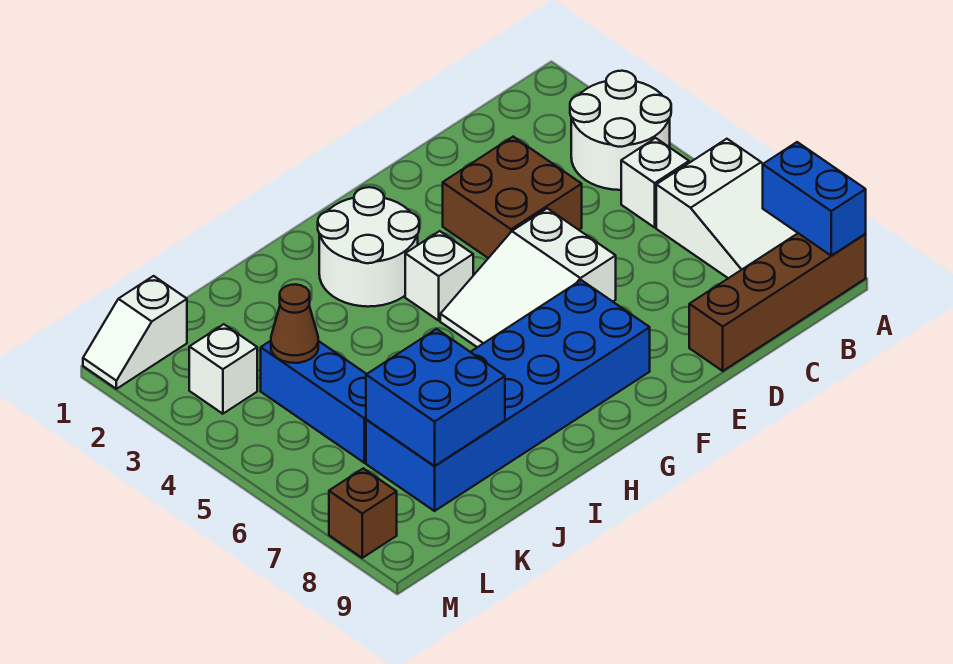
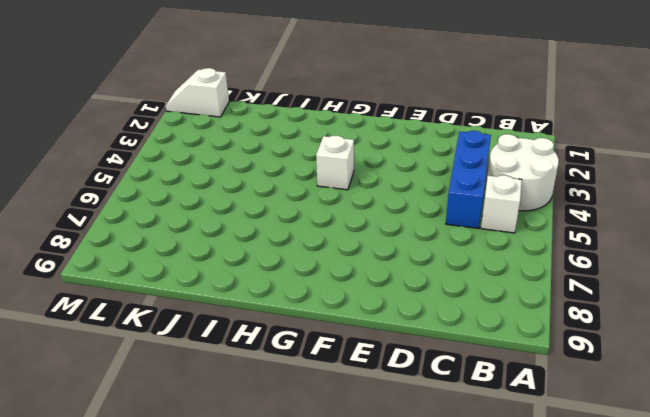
blue 1x3 brick [446,131,491,228] -> blue 1x3 brick moved to [261,341,366,463]
none -> white 2x3 slope [656,139,798,278]
none -> brown 1x4 brick [689,233,866,371]
none -> brown 2x2 brick [443,137,582,258]

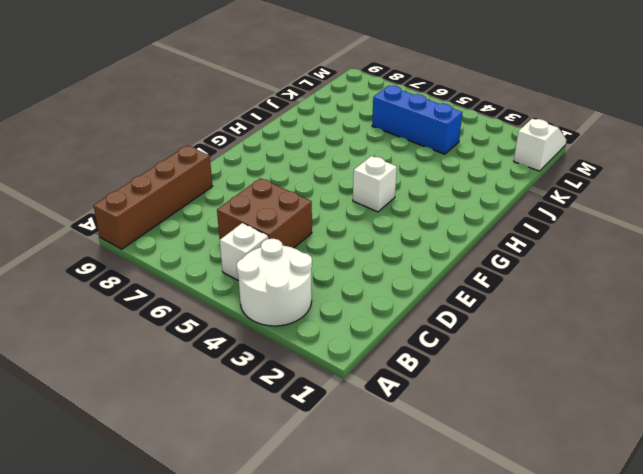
brown 2x2 brick [217,178,312,248] -> brown 2x2 brick moved to [443,137,582,258]
none -> white 2x3 slope [656,139,798,278]
none -> white 2x3 slope [440,208,616,347]
none -> blue 2x6 brick [366,280,650,511]

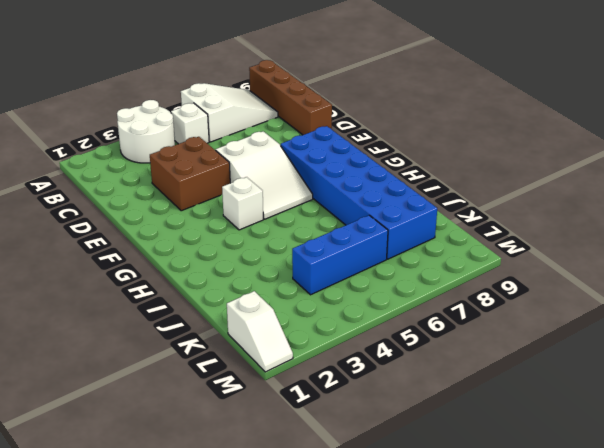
none -> white 2x2 round brick [318,187,419,307]
none -> white 1x1 brick [189,324,257,414]
none -> brown 1x1 brick [329,468,397,558]

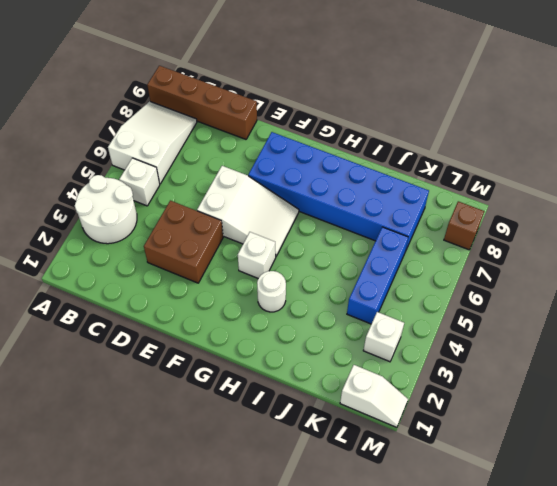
white 1x1 round brick [257,271,286,312] -> white 2x2 round brick [318,187,419,307]
none -> blue 1x2 brick [763,142,866,256]
none -> blue 2x2 brick [366,329,505,466]
none -> brown 1x1 cone [271,284,318,363]

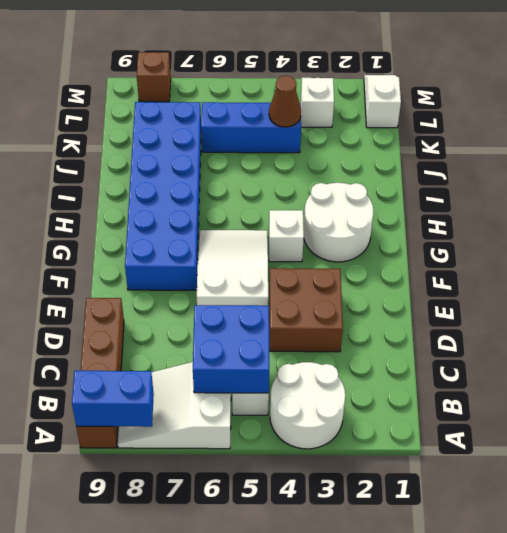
blue 2x2 brick [193,305,269,393] -> blue 2x2 brick moved to [366,329,505,466]

